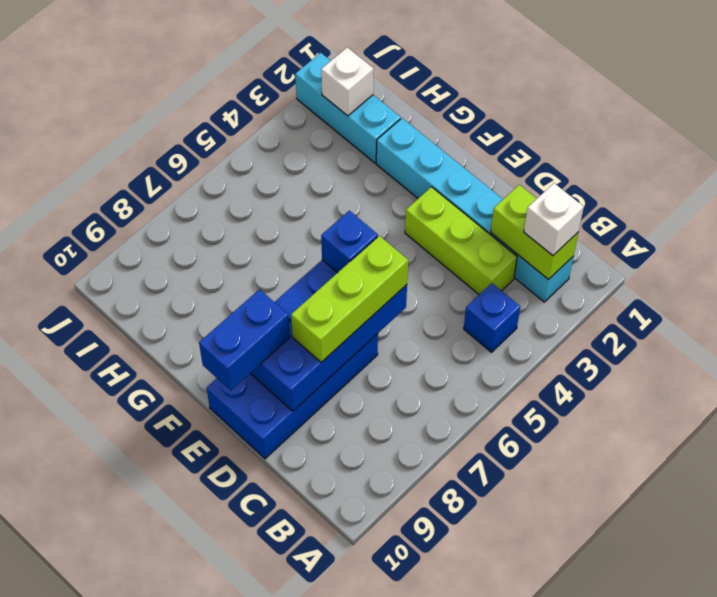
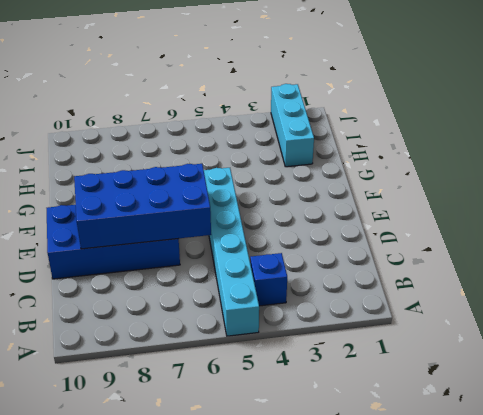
cyan 1x6 brick [204,168,259,336] -> cyan 1x6 brick moved to [376,118,574,302]
none -> lime 1x3 brick [405,187,517,294]
none -> lime 1x2 brick [491,185,578,280]
none -> white 1x1 brick [321,47,374,116]

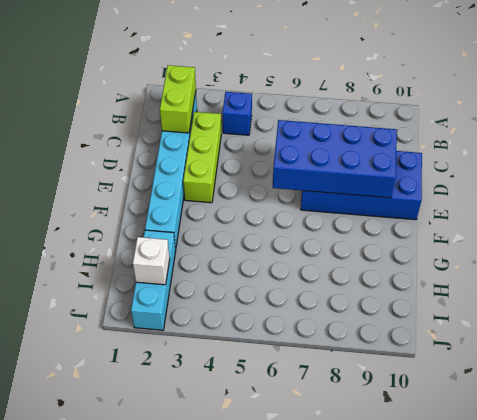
none -> white 1x1 brick [524,183,584,255]
none -> lime 1x3 brick [291,236,408,362]
none -> blue 1x1 brick [321,211,378,273]

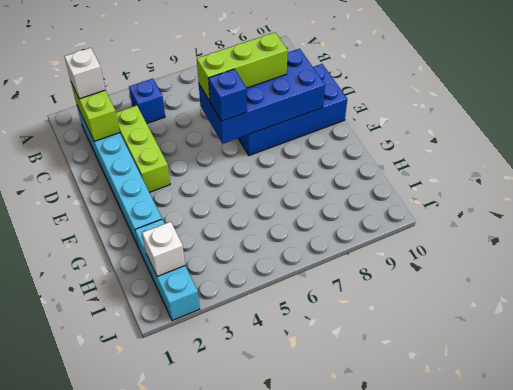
none -> blue 1x2 brick [199,289,290,390]

